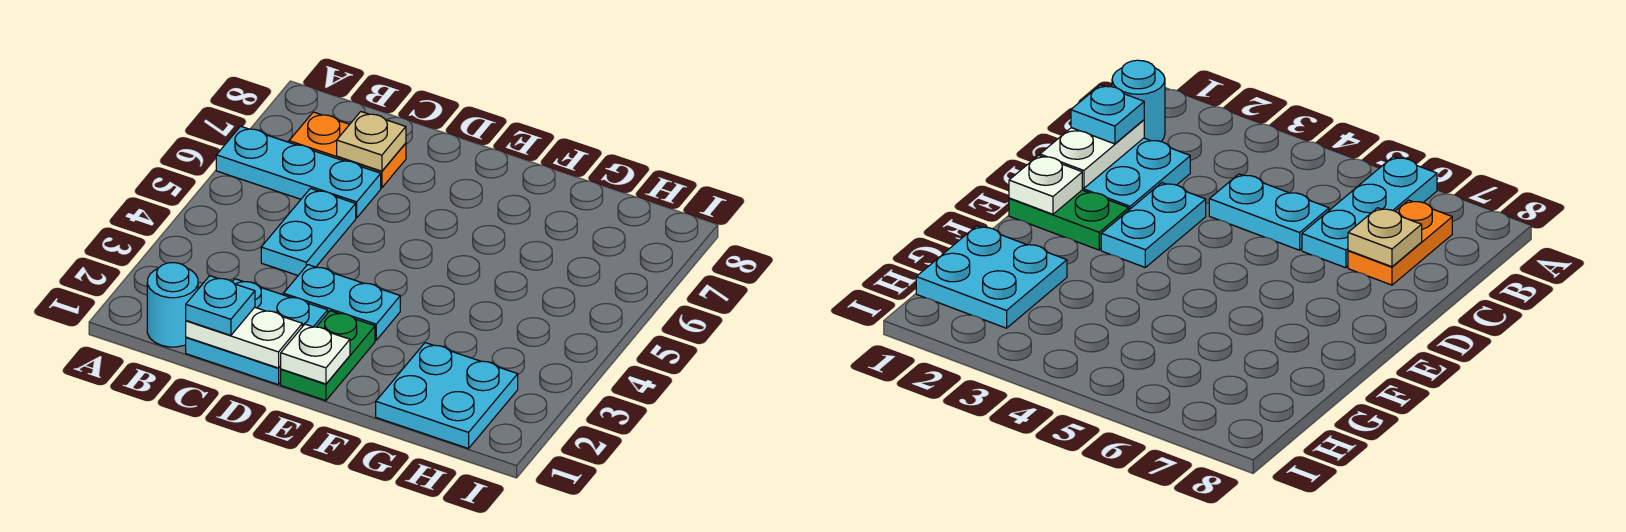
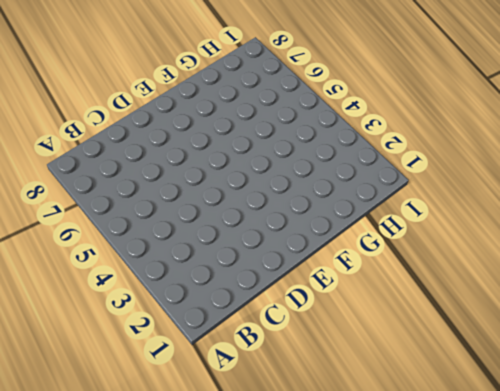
none -> cyan 1x3 plate [216,126,381,218]
none -> cyan 1x1 round brick [147,263,198,347]
none -> orange 1x2 plate [289,112,406,188]

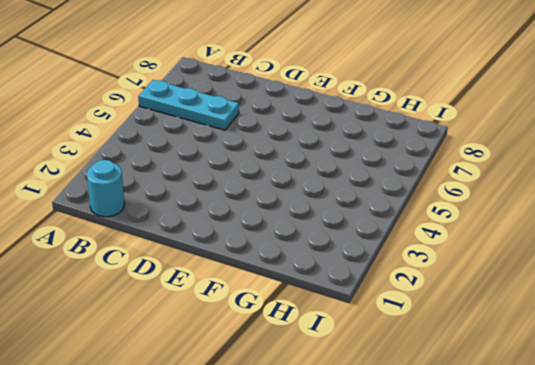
none -> orange 1x2 plate [289,112,406,188]
none -> cyan 2x2 plate [186,279,328,385]
none -> cyan 1x2 plate [261,188,356,275]

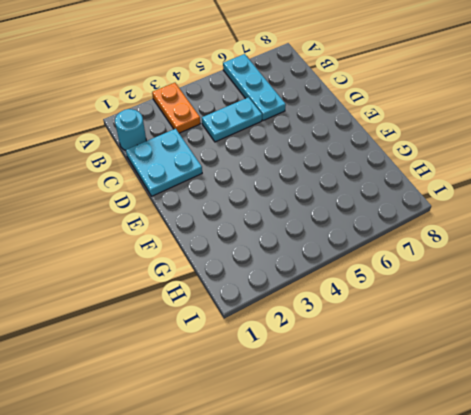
orange 1x2 plate [152,83,200,133] -> orange 1x2 plate moved to [289,112,406,188]
none -> cyan 1x2 plate [284,265,400,340]
none -> green 1x2 plate [281,311,375,401]
none -> cyan 2x2 plate [376,343,518,448]

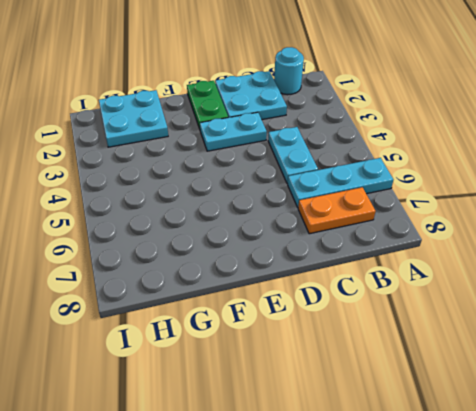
none -> white 1x2 plate [186,307,302,368]
none -> tan 1x1 plate [337,112,406,171]
none -> white 1x1 plate [281,324,350,384]

